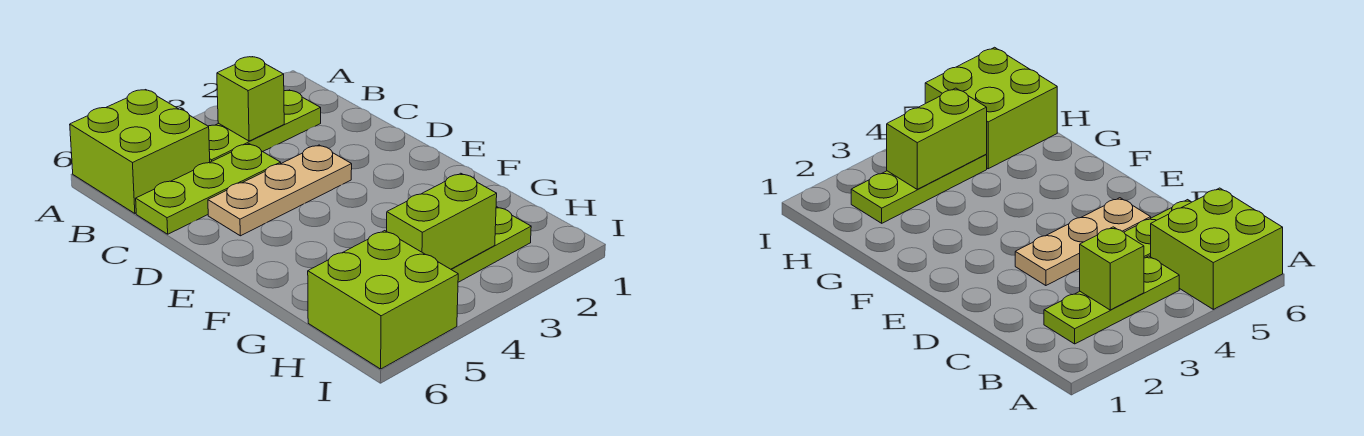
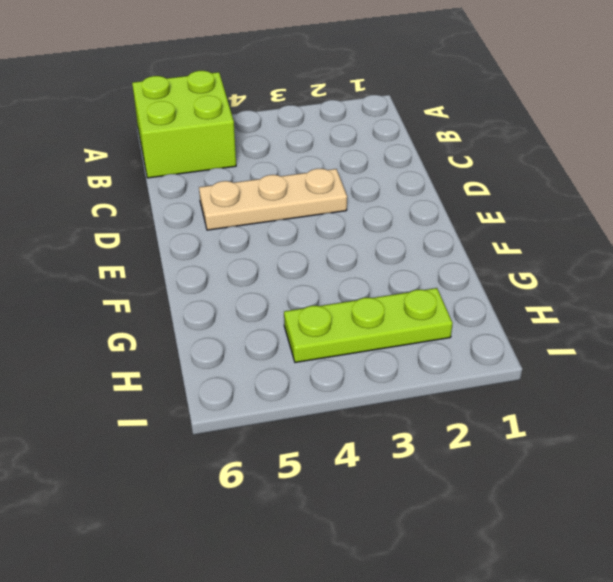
none -> lime 1x3 plate [208,90,321,162]
none -> lime 1x3 plate [136,144,281,234]

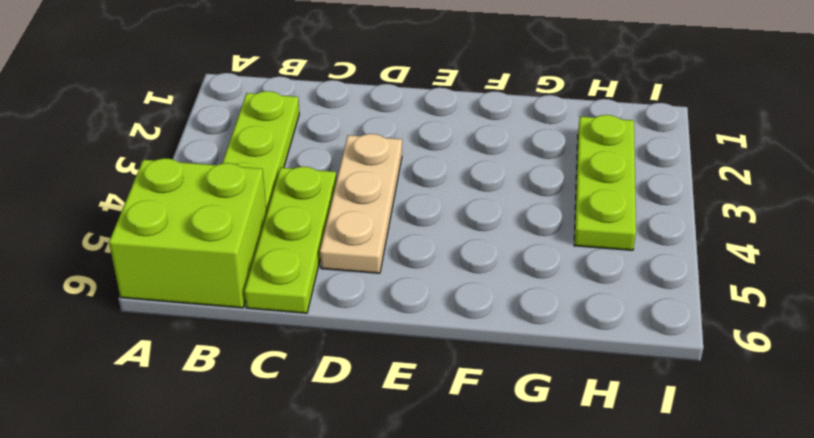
none -> lime 2x2 brick [308,231,458,369]
none -> lime 1x1 brick [217,57,284,141]

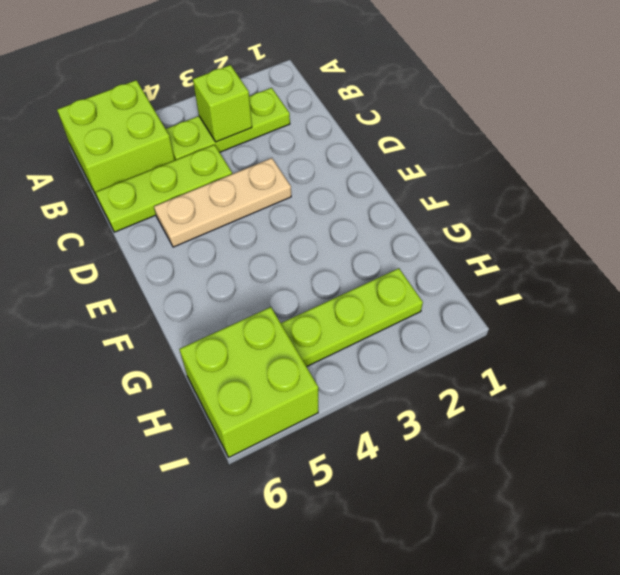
none -> lime 1x2 brick [387,173,497,269]

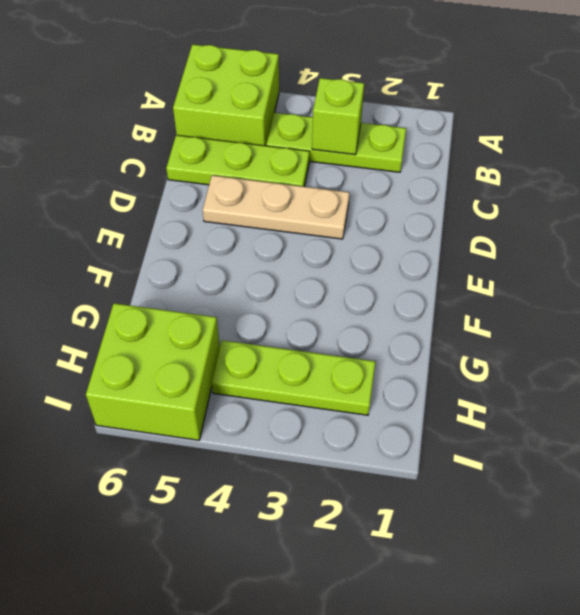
none -> lime 1x2 brick [387,173,497,269]

